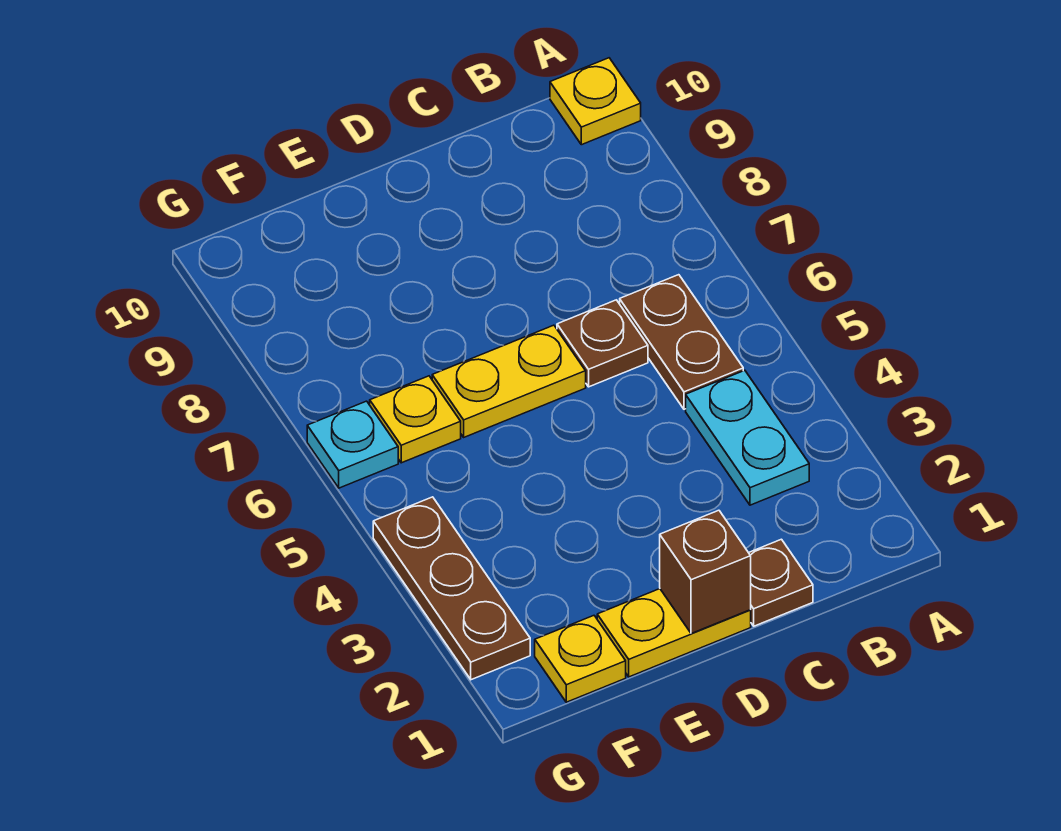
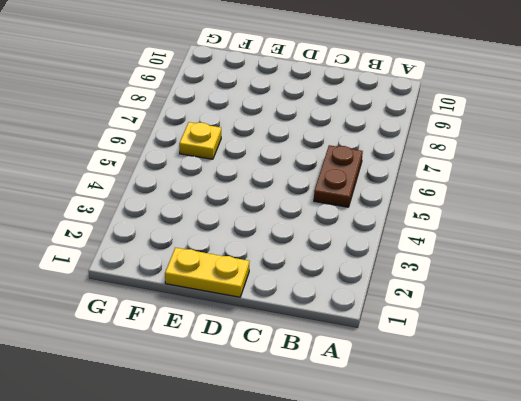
none -> yellow 1x1 plate [550,58,641,145]
none -> cyan 1x2 plate [686,370,809,505]
none -> brown 1x1 plate [749,539,813,626]

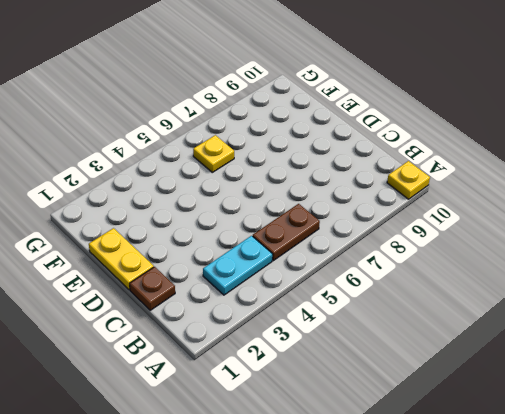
none -> brown 1x1 plate [557,300,648,387]
none -> yellow 1x2 plate [432,325,586,437]
none -> yellow 1x1 plate [535,616,626,702]

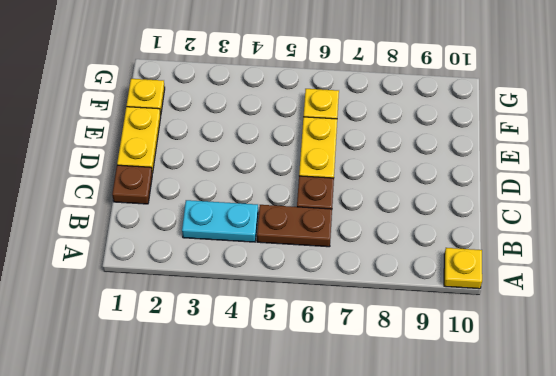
none -> brown 1x3 plate [373,497,530,680]
none -> cyan 1x1 plate [307,401,398,488]
none -> brown 1x1 brick [660,510,751,634]

